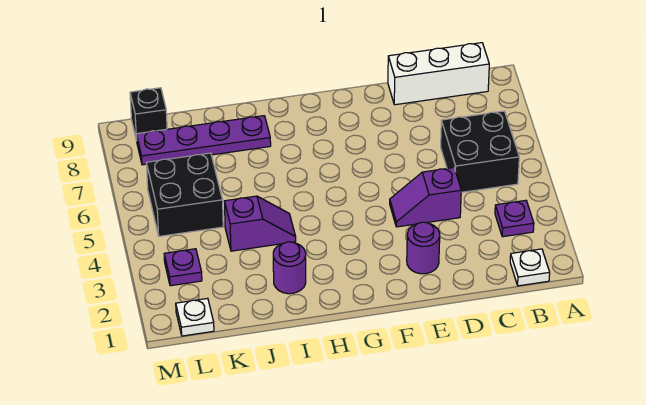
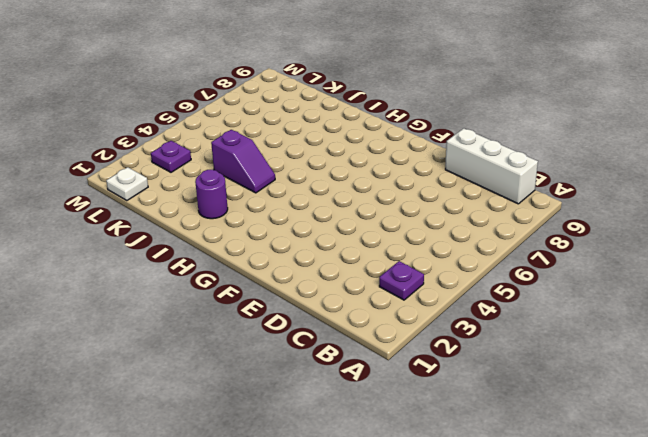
none -> white 1x1 plate [510,249,550,286]
none -> black 2x2 brick [441,111,519,192]
none -> purple 1x2 slope [390,168,461,227]

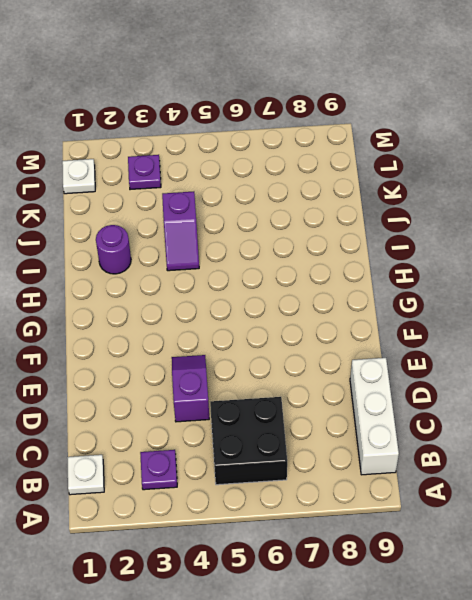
none -> purple 1x1 round brick [407,222,440,274]
none -> purple 1x4 plate [136,116,271,165]
none -> black 2x2 brick [146,153,223,236]

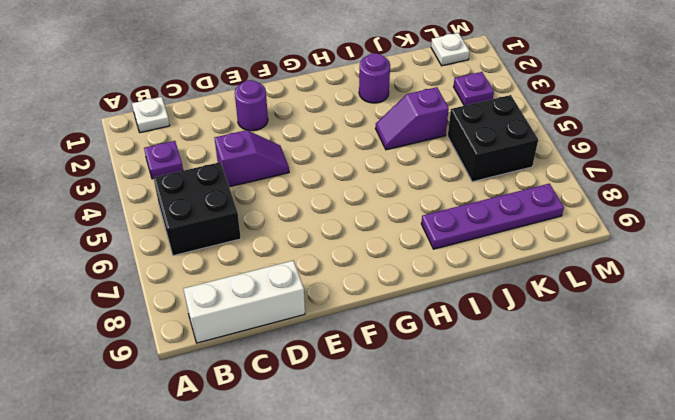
none -> black 1x1 brick [130,88,167,141]

